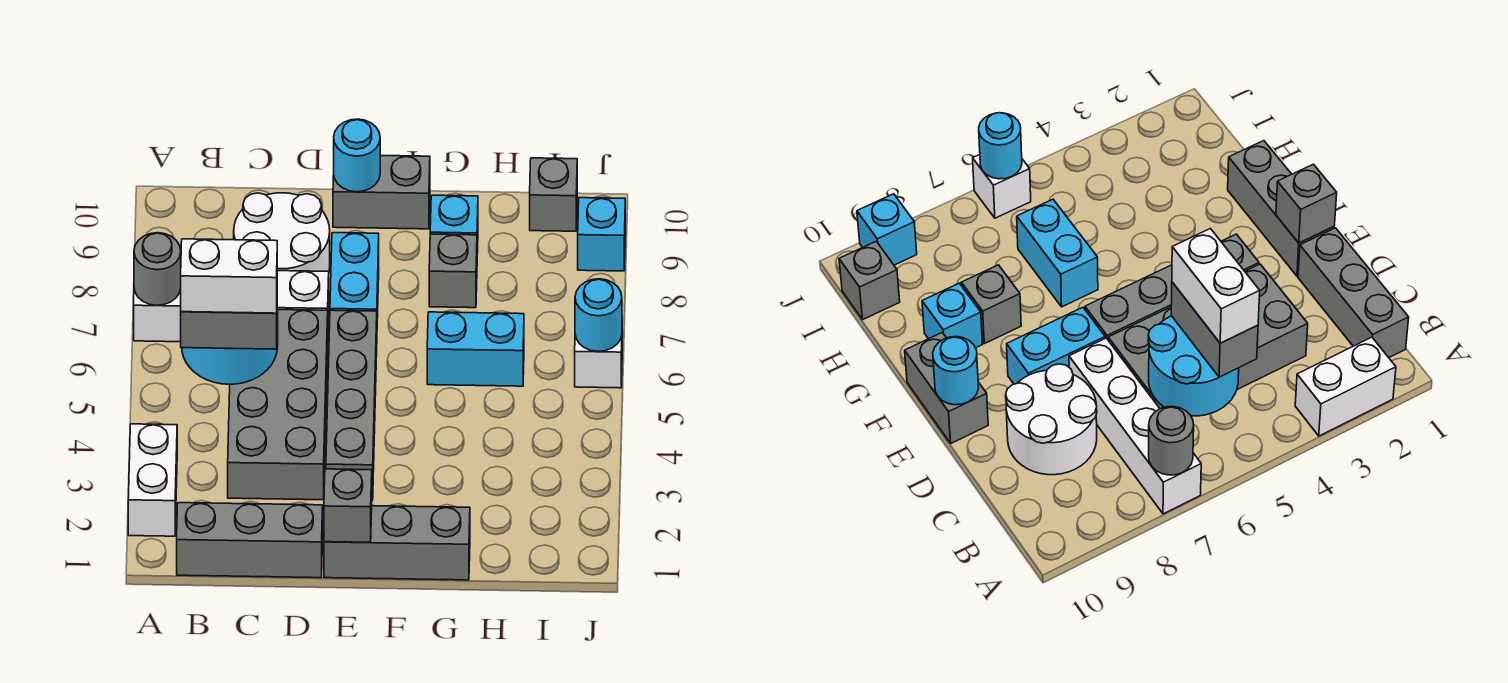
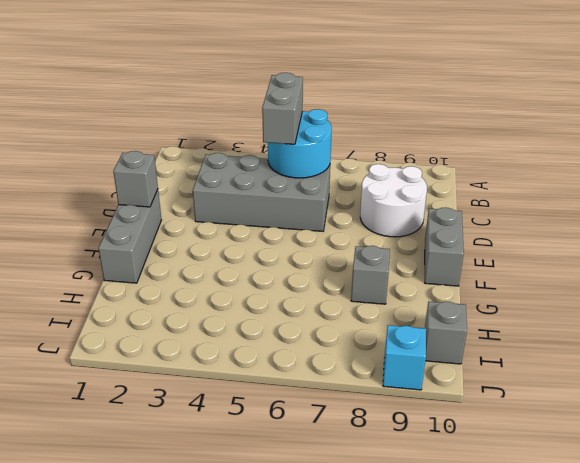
none -> white 1x2 brick [128,424,177,536]
none -> white 1x4 brick [134,271,329,342]
none -> grey 1x3 brick [177,503,323,578]

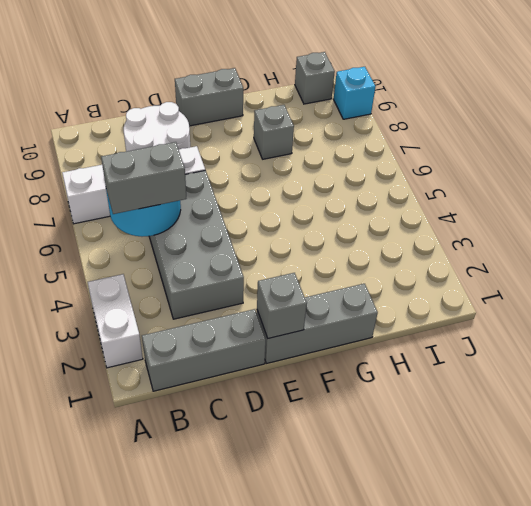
none -> grey 1x4 brick [326,310,377,500]
none -> cyan 1x2 brick [330,233,379,318]
none -> cyan 1x2 brick [427,312,524,386]

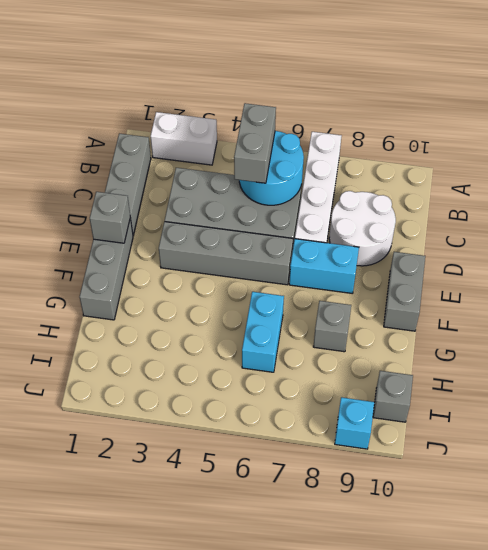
none -> cyan 1x1 brick [430,195,478,253]
none -> white 1x1 brick [575,335,622,388]
none -> grey 1x1 round brick [134,233,181,305]

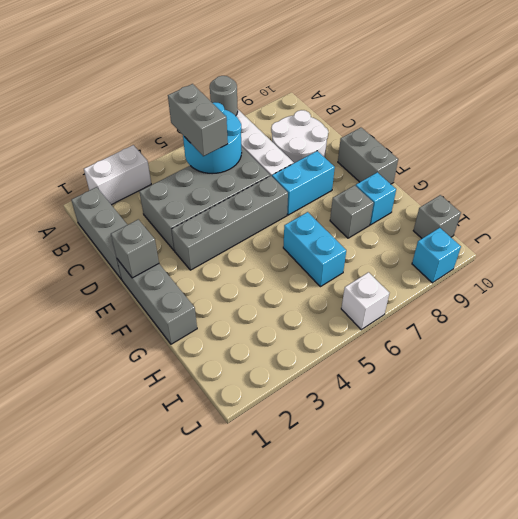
none -> cyan 1x1 round brick [334,119,380,192]
none -> cyan 1x1 round brick [575,279,622,351]
none -> white 1x2 brick [181,239,277,313]

